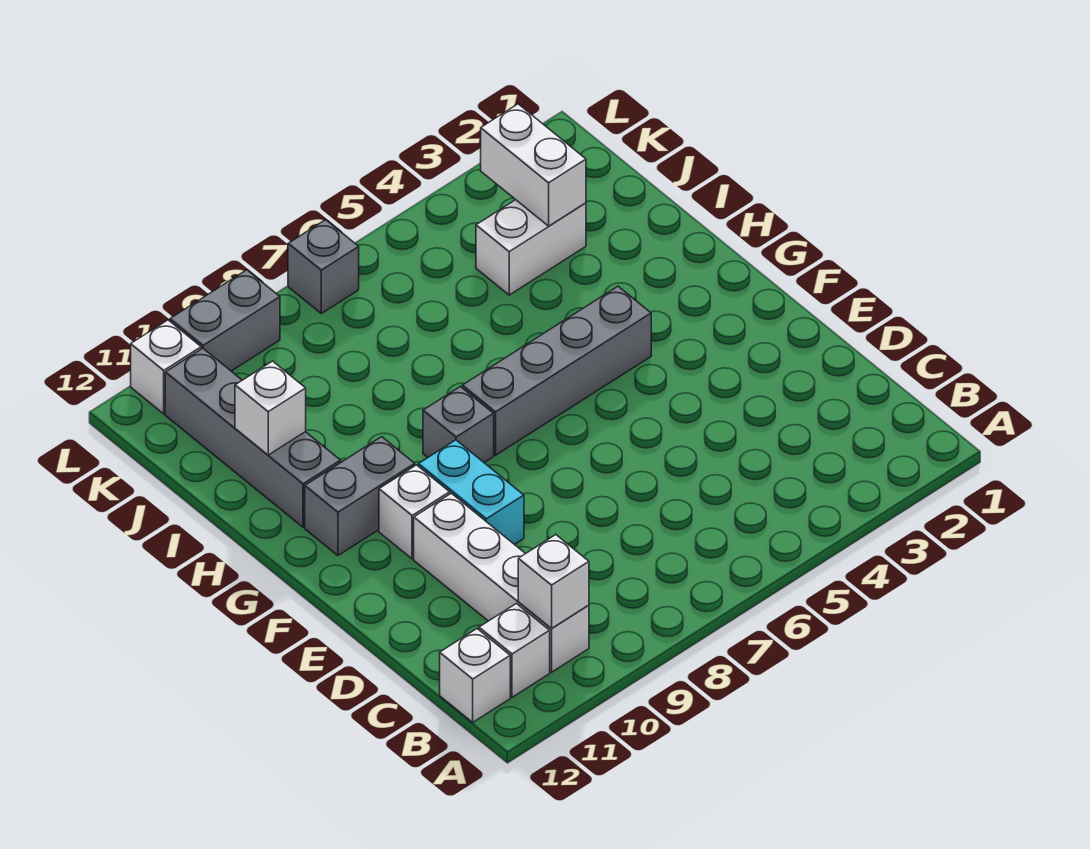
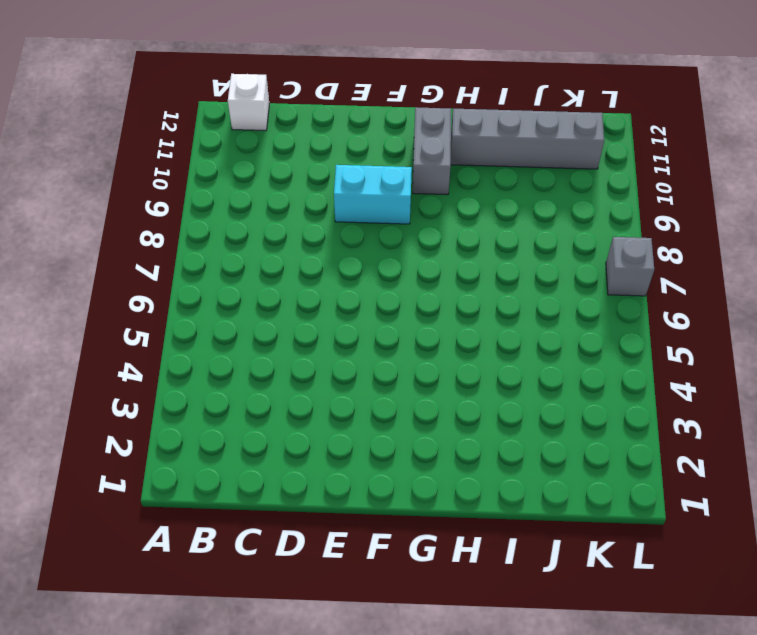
none -> white 1x4 brick [414,493,589,672]
none -> white 1x1 brick [479,604,550,697]
none -> white 1x1 brick [379,465,450,559]

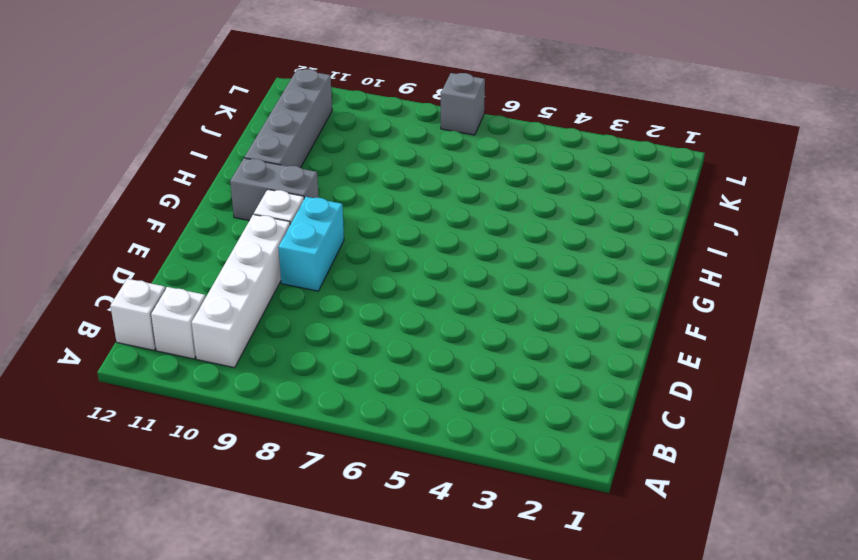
none -> grey 1x4 brick [462,286,651,455]
none -> grey 1x1 brick [423,387,494,463]
none -> white 1x2 brick [476,200,586,295]

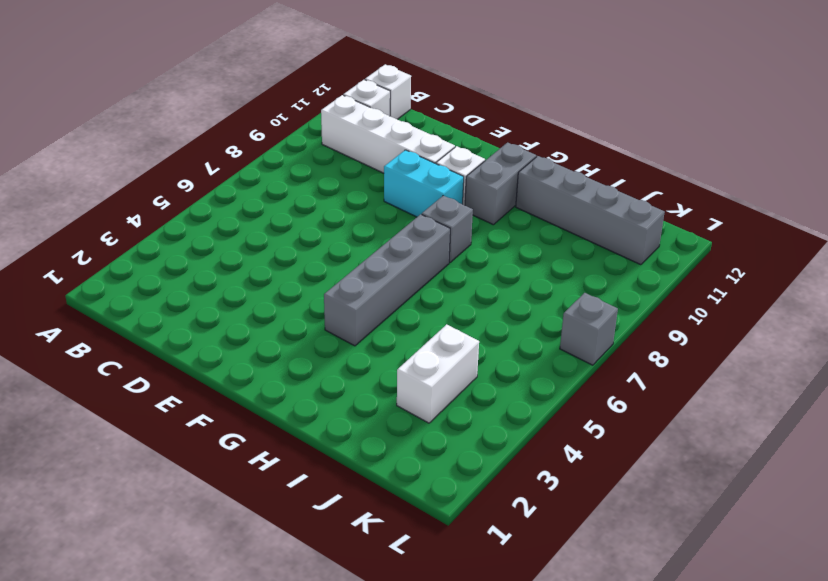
none -> grey 1x2 brick [170,270,280,371]
none -> white 1x1 brick [131,320,201,414]
none -> white 1x1 brick [518,535,589,628]

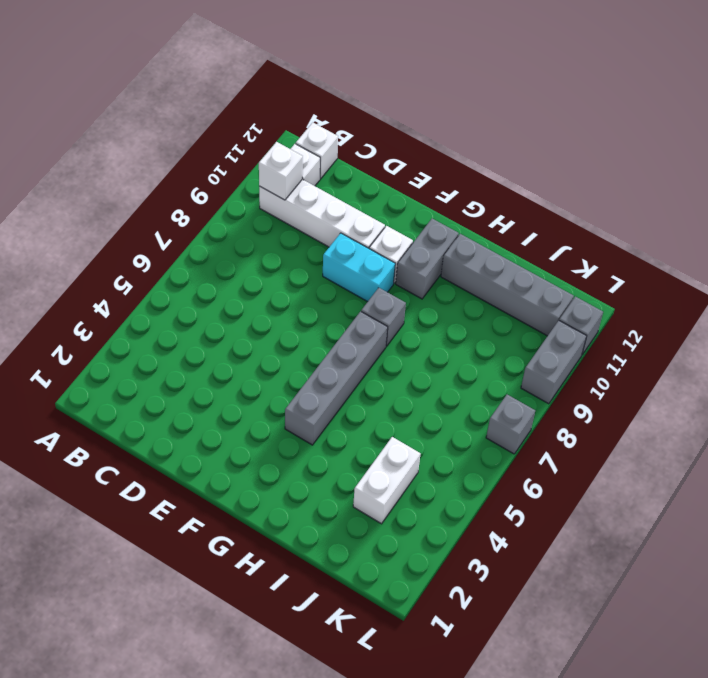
grey 1x1 brick [559,297,603,355] -> white 1x1 brick [131,320,201,414]
none -> white 1x1 brick [235,361,306,455]
none -> white 1x2 brick [481,104,586,226]

